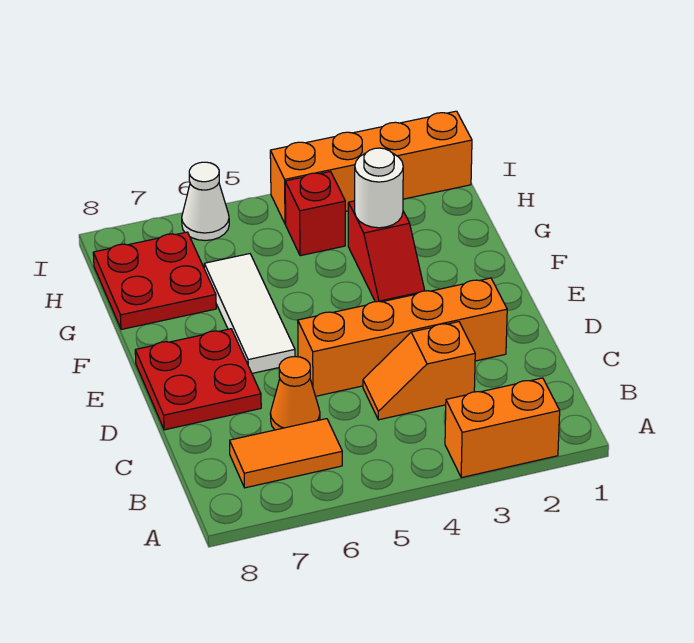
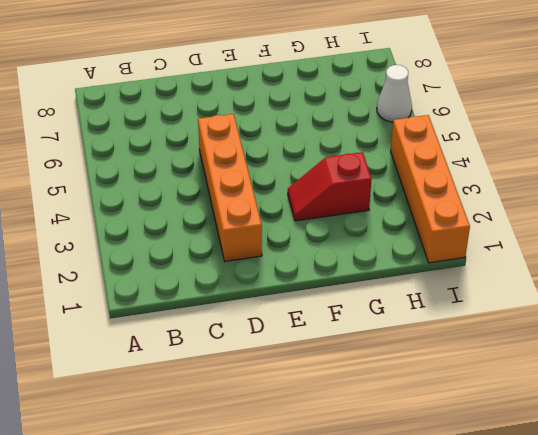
none -> orange 1x2 brick [445,378,560,478]
none -> orange 1x2 tile [230,419,342,488]
none -> orange 1x2 slope [363,322,475,420]

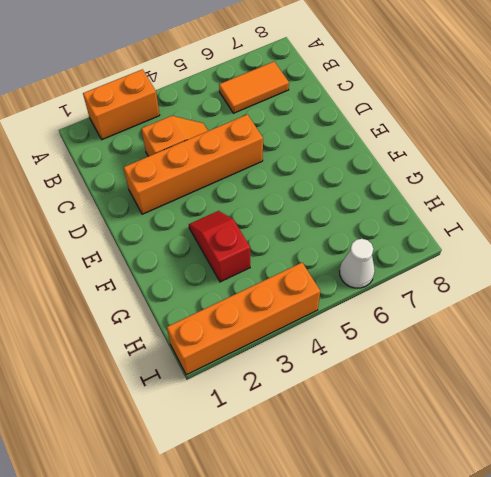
none -> orange 1x1 cone [270,357,320,430]
none -> red 2x2 plate [135,329,261,430]
none -> white 1x3 tile [204,254,295,373]

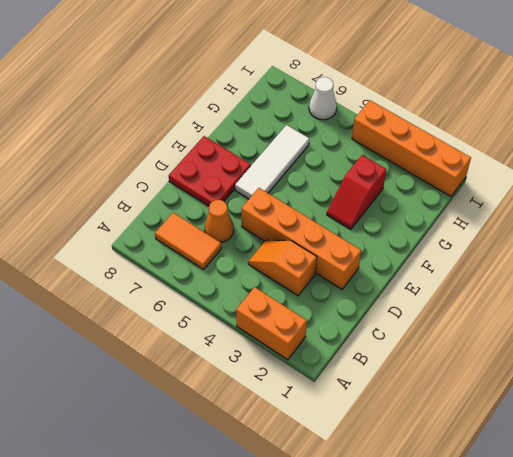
none -> red 2x2 plate [93,232,216,329]
none -> red 1x1 brick [285,172,345,256]
none -> white 1x1 round brick [355,148,403,228]

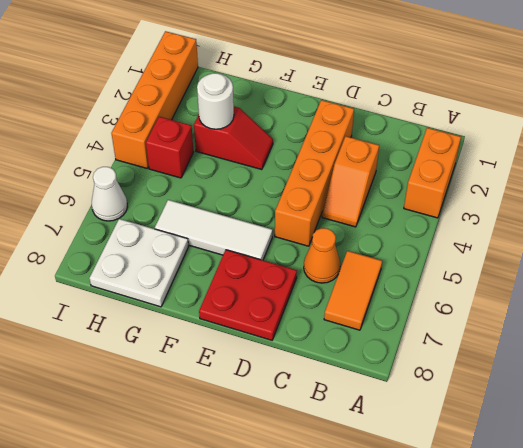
white 2x2 plate [89,219,189,307] -> red 2x2 plate [93,232,216,329]

